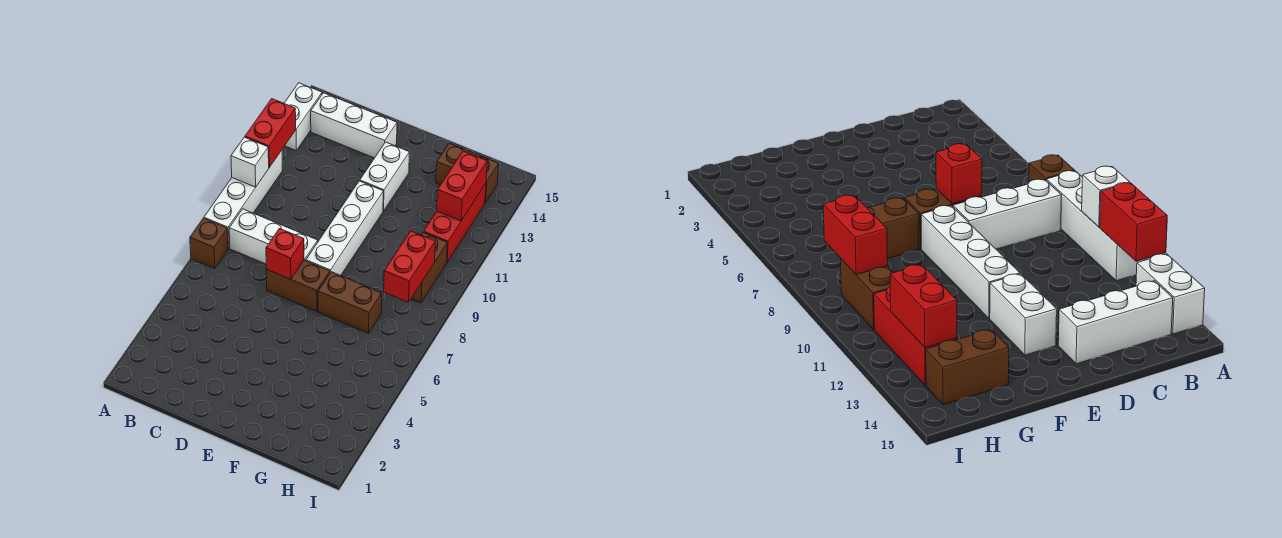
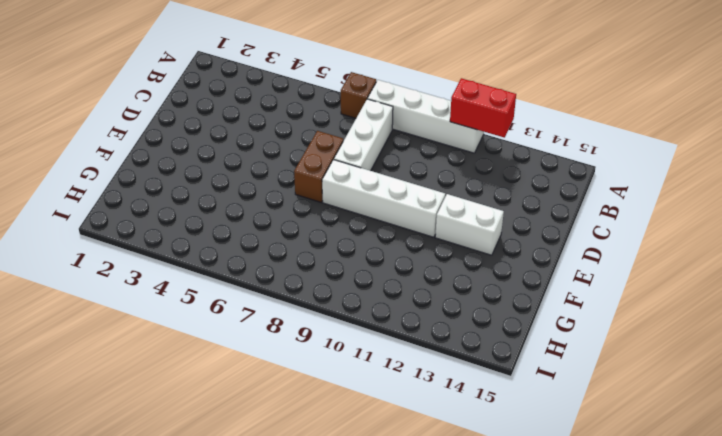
none -> white 1x2 brick [284,83,322,150]
none -> white 1x3 brick [311,93,397,158]
none -> brown 1x2 brick [318,272,382,333]

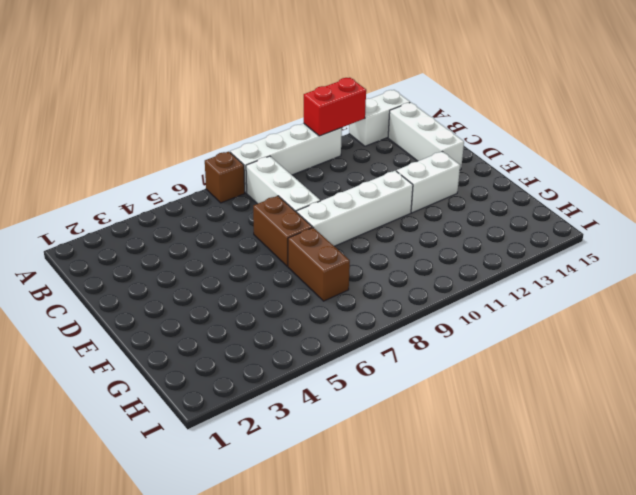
none -> brown 1x2 brick [436,143,499,203]
none -> brown 1x2 brick [411,232,448,303]
none -> red 1x3 brick [424,183,486,262]

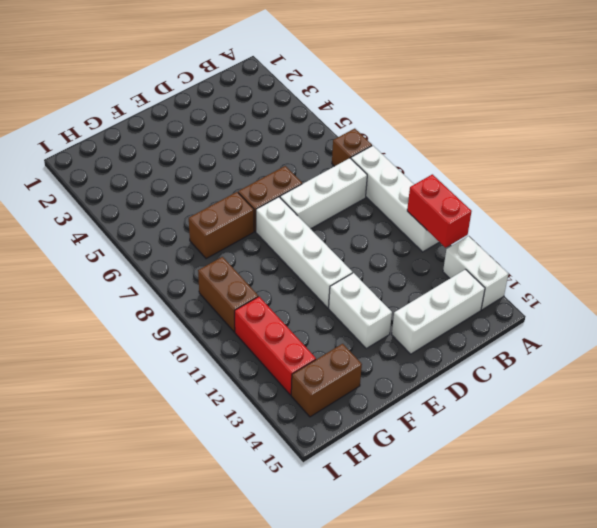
none -> white 1x1 brick [231,137,269,187]
none -> red 1x1 brick [266,228,304,279]
none -> red 1x2 brick [384,231,435,302]

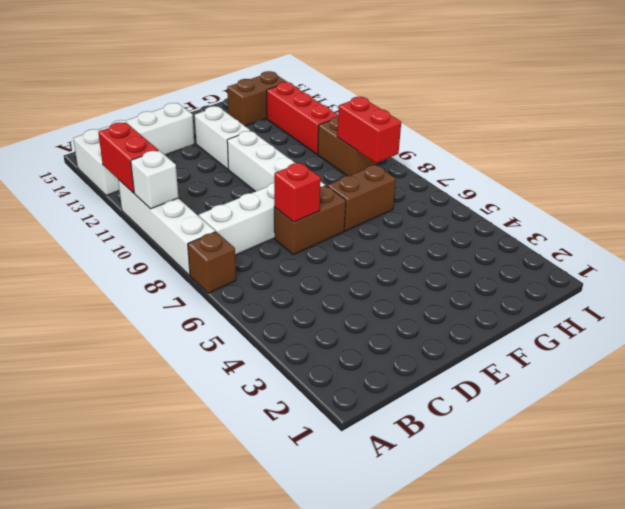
none -> red 1x2 brick [437,151,487,221]

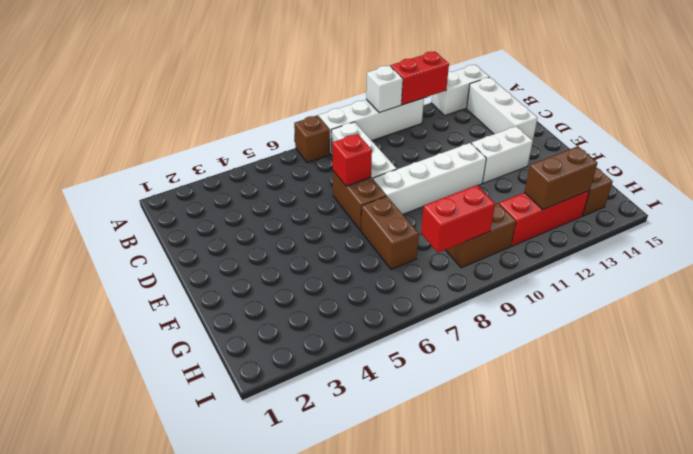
brown 1x2 brick [524,146,597,210] -> red 1x2 brick [437,151,487,221]

